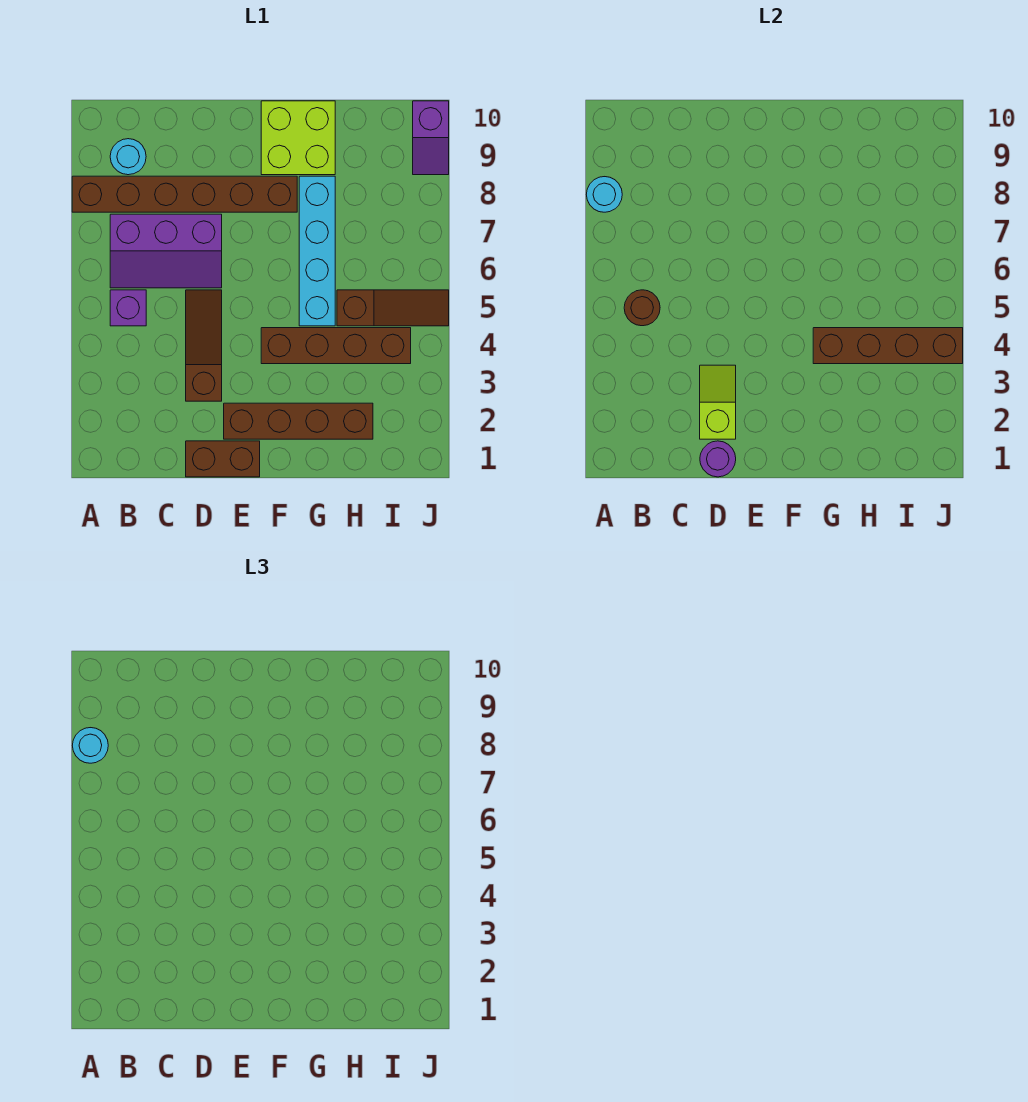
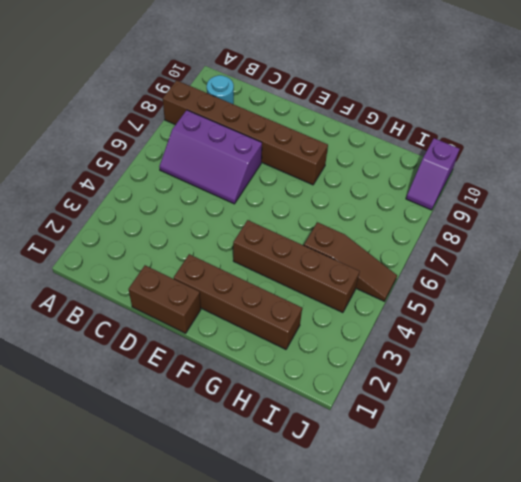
none -> purple 1x1 brick [110,290,146,326]
none -> brown 1x3 slope [186,290,222,401]
none -> lime 2x2 brick [261,101,335,175]

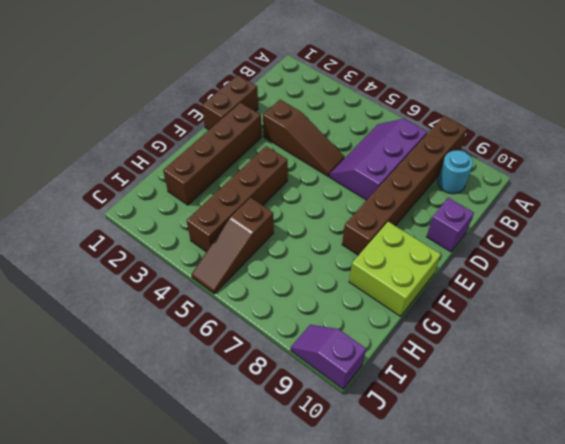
purple 1x1 brick [427,198,474,252] -> purple 1x1 brick moved to [110,290,146,326]
none -> cyan 1x4 brick [299,176,335,326]
none -> cyan 1x1 round brick [586,177,622,212]
none -> brown 1x1 round brick [624,290,660,326]

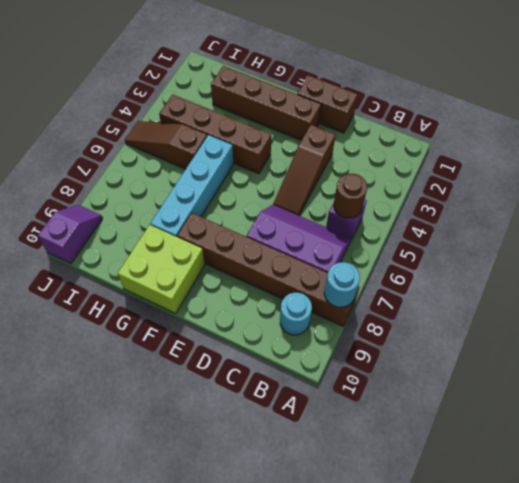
none -> purple 1x1 round brick [700,441,736,477]
none -> lime 1x2 slope [700,365,736,439]
none -> brown 1x4 brick [813,328,963,364]

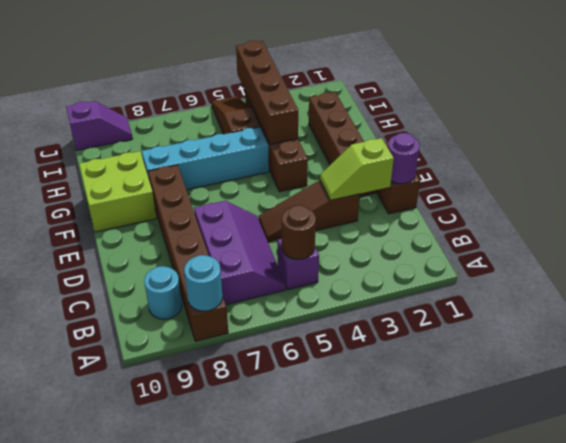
none -> cyan 1x1 round brick [72,728,108,763]

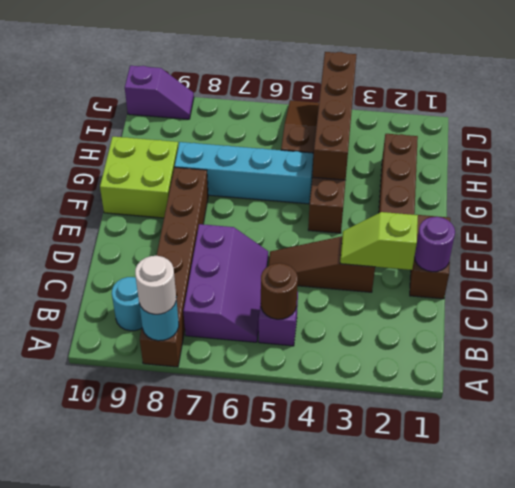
white 1x1 round brick [135,256,176,314] -> cyan 1x1 round brick [72,728,108,763]

